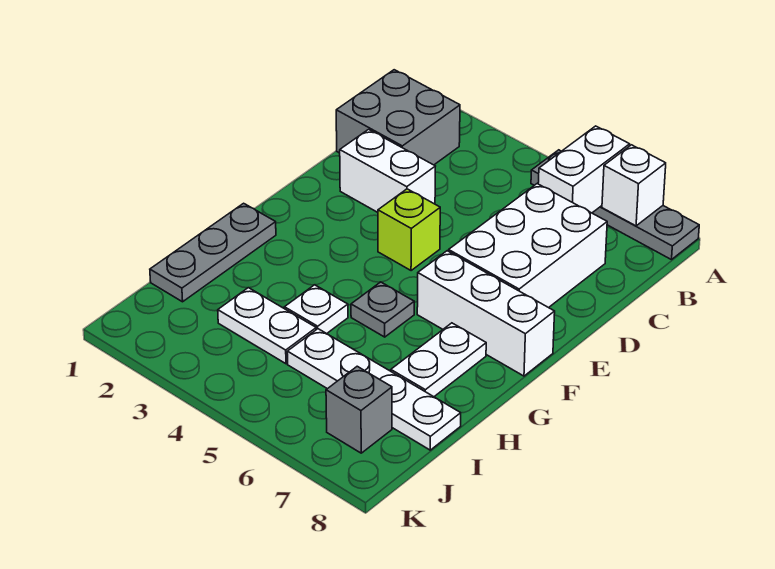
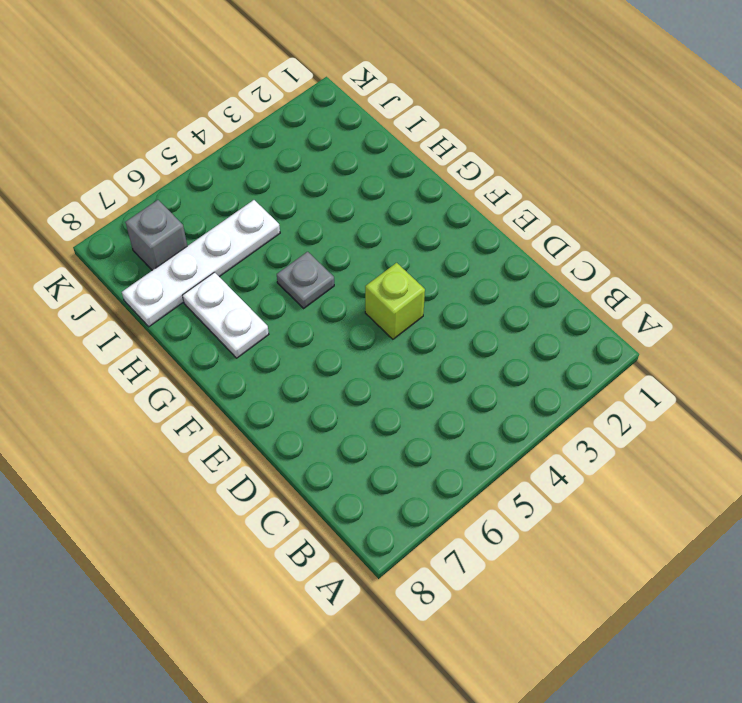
none -> grey 1x4 plate [531,150,699,260]
none -> grey 2x2 brick [336,70,460,165]
none -> white 2x3 brick [449,184,607,308]

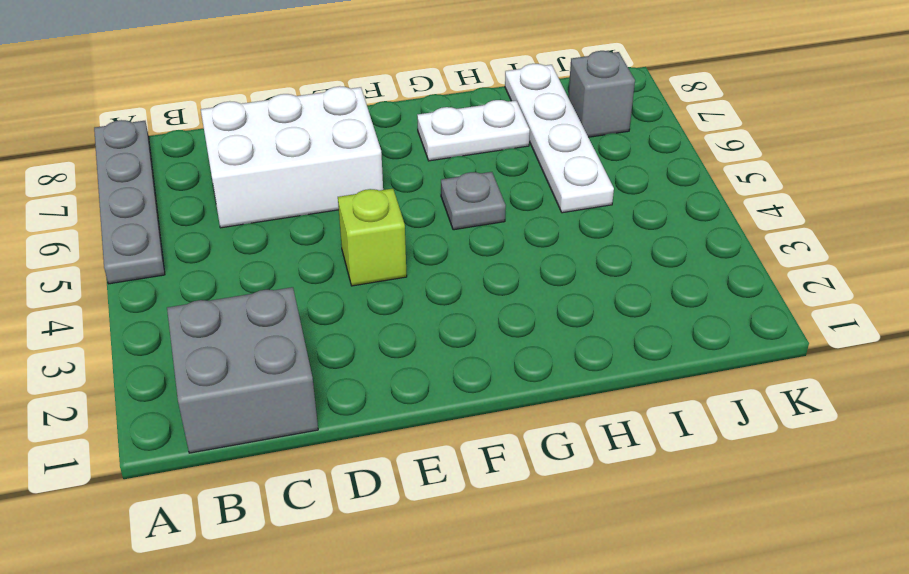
none -> white 1x2 brick [340,129,435,212]
none -> white 1x3 brick [417,251,555,376]
none -> grey 1x3 plate [150,203,276,302]

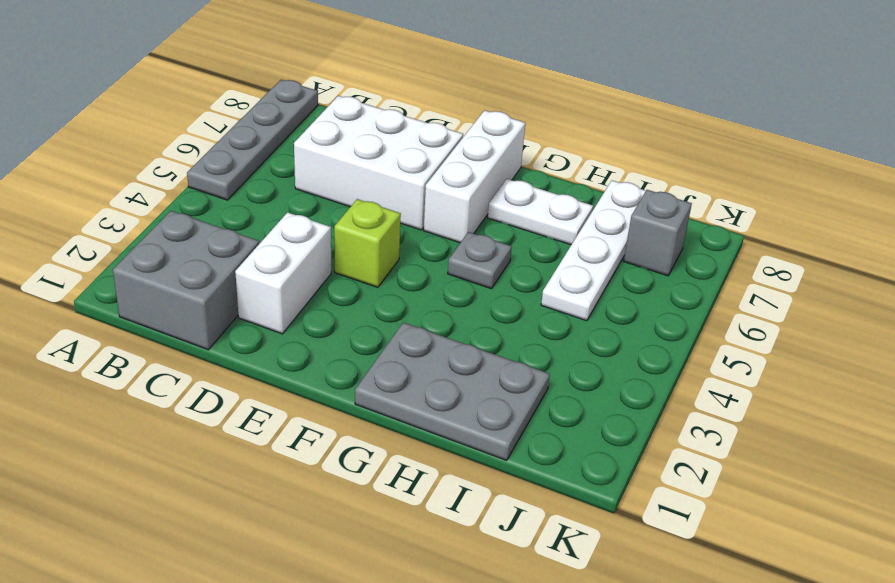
grey 2x3 plate [355,323,550,460] -> grey 1x3 plate [150,203,276,302]
none -> white 1x1 plate [284,285,348,334]
none -> white 1x2 plate [218,288,316,364]
none -> white 1x2 brick [538,126,630,213]

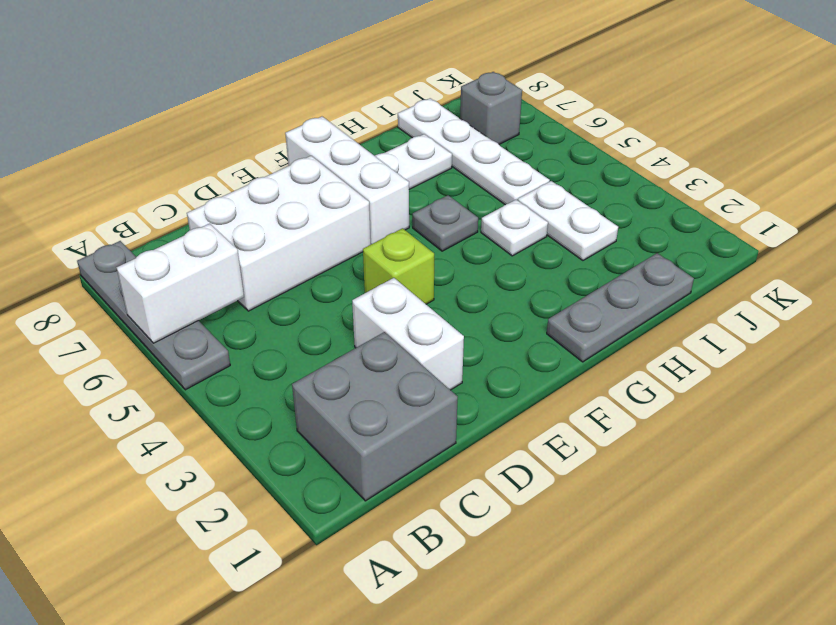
none -> white 1x1 brick [602,145,666,226]

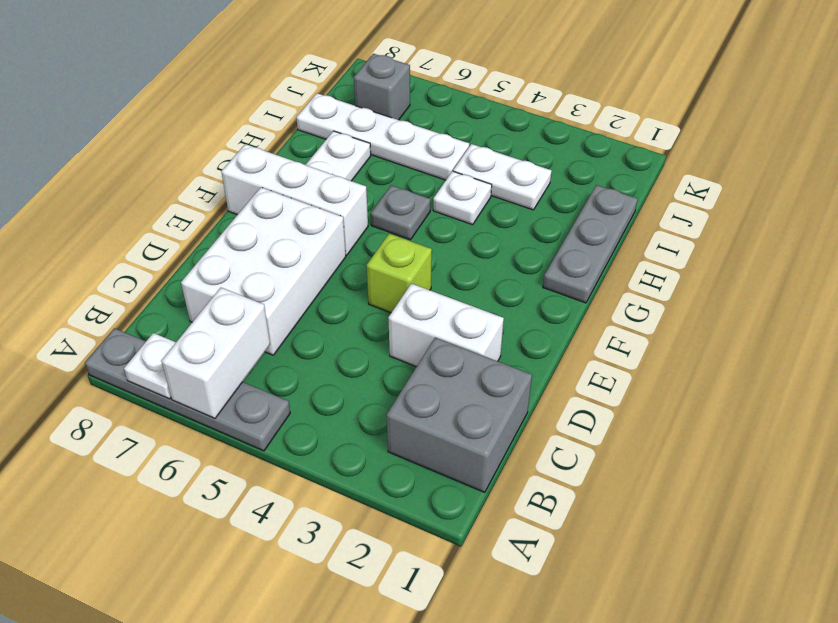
white 1x1 plate [124,333,176,399] -> white 1x1 brick [602,145,666,226]

